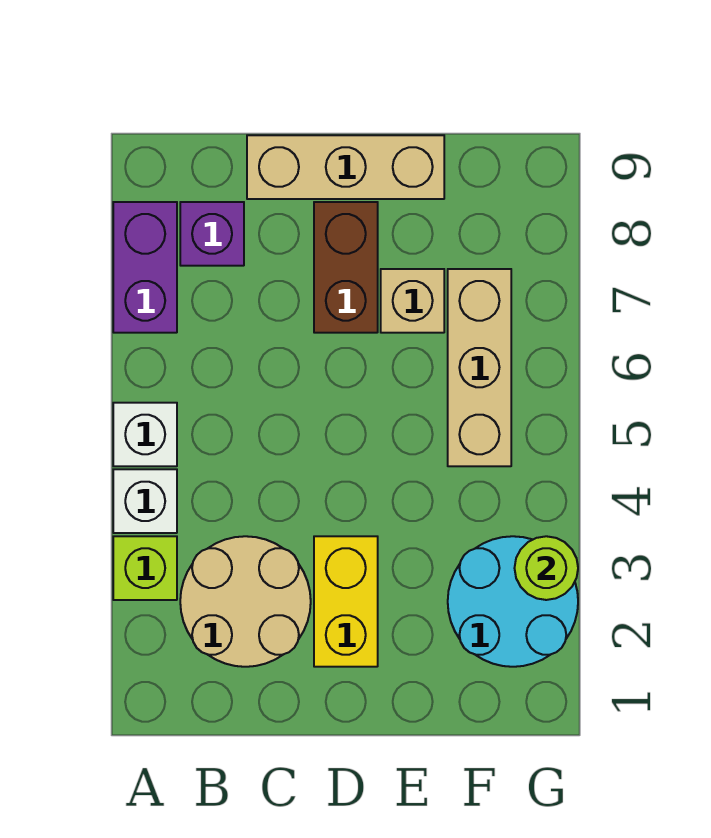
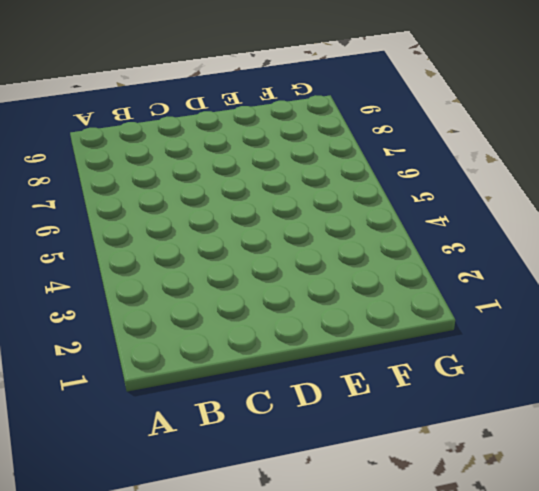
none -> lime 1x1 brick [113,536,177,600]
none -> white 1x1 brick [113,469,177,533]
none -> white 1x1 brick [113,403,177,466]

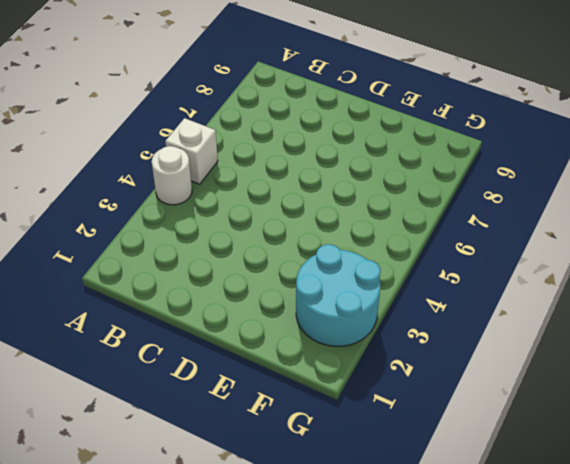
white 1x1 round brick [152,146,192,205] -> white 1x1 brick [113,469,177,533]
none -> lime 1x1 brick [113,536,177,600]
none -> purple 1x2 brick [113,202,177,333]
none -> tan 2x2 round brick [180,536,311,667]

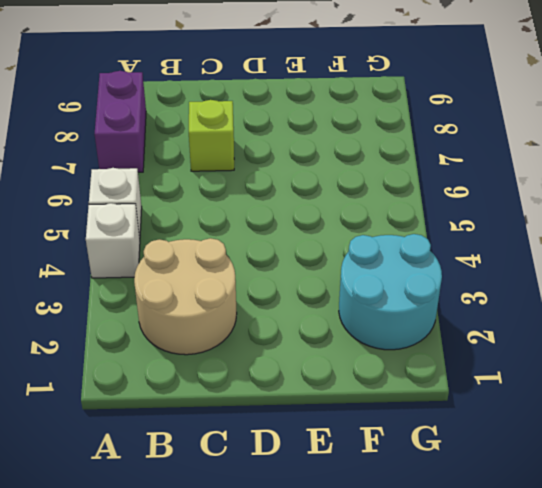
lime 1x1 brick [189,100,234,171] -> lime 1x1 brick moved to [113,536,177,600]
none -> purple 1x1 brick [180,202,244,266]
none -> tan 1x3 brick [247,135,444,199]
none -> yellow 1x2 brick [314,536,378,667]

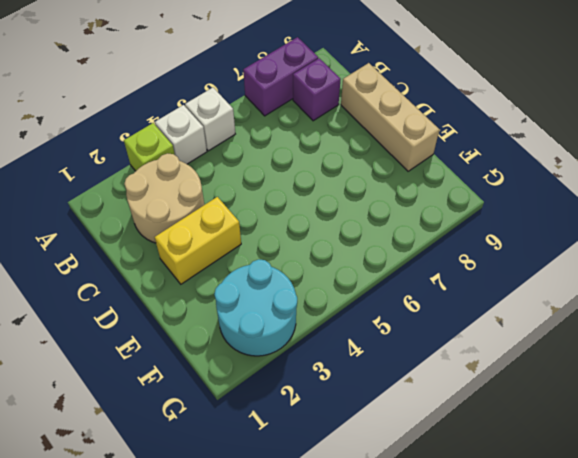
none -> brown 1x2 brick [314,202,378,333]
none -> tan 1x1 brick [381,269,444,333]
none -> tan 1x3 brick [448,269,511,466]

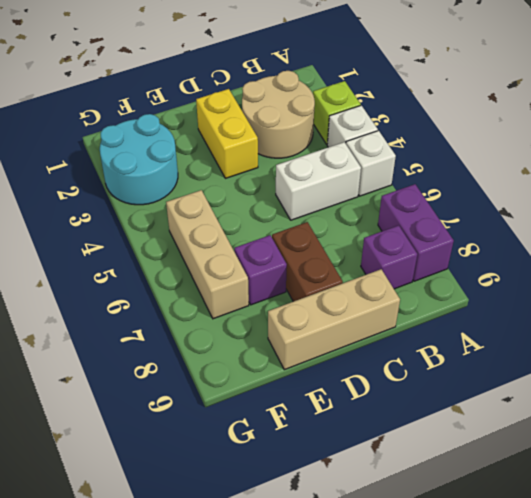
white 1x2 brick [276,142,361,220] -> none
purple 1x1 brick [234,235,287,305] -> tan 1x1 brick [381,269,444,333]
none -> lime 1x1 round brick [515,536,578,600]

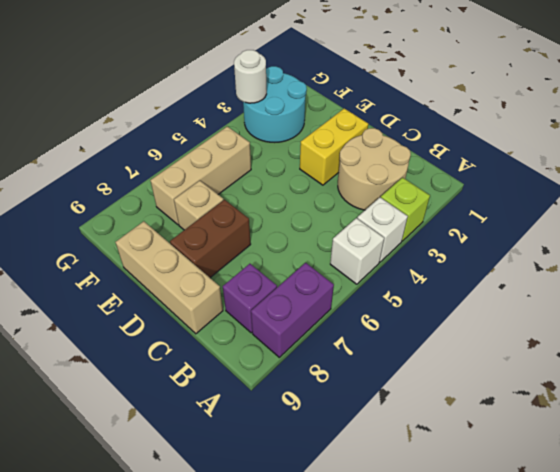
white 1x1 round brick [234,50,267,103] -> lime 1x1 round brick [515,536,578,600]

